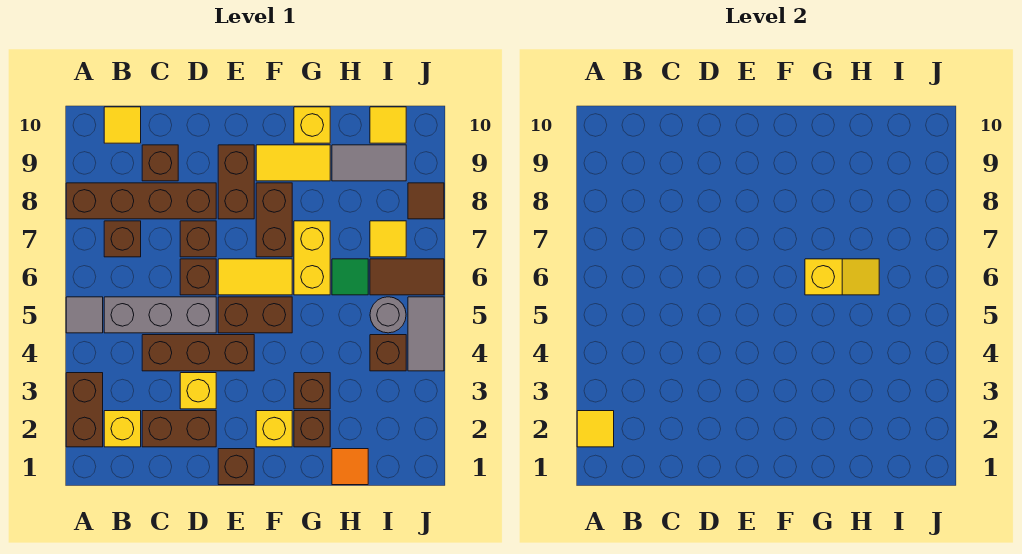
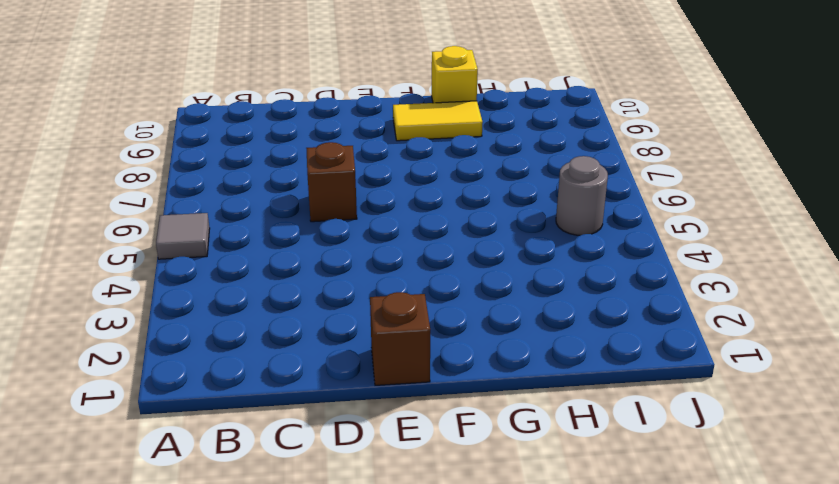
none -> brown 1x2 brick [66,373,103,447]
none -> brown 1x4 brick [66,183,216,219]
none -> yellow 1x1 brick [104,411,141,447]
none -> grey 1x3 brick [104,297,216,333]

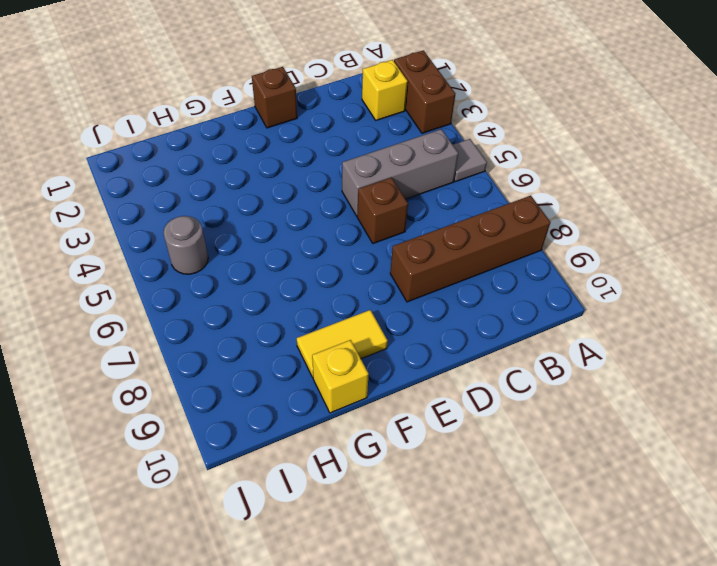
none -> brown 1x1 brick [104,221,141,257]
none -> yellow 1x1 tile [104,107,141,143]
none -> brown 1x2 brick [142,411,216,447]
none -> brown 1x3 brick [142,335,254,371]

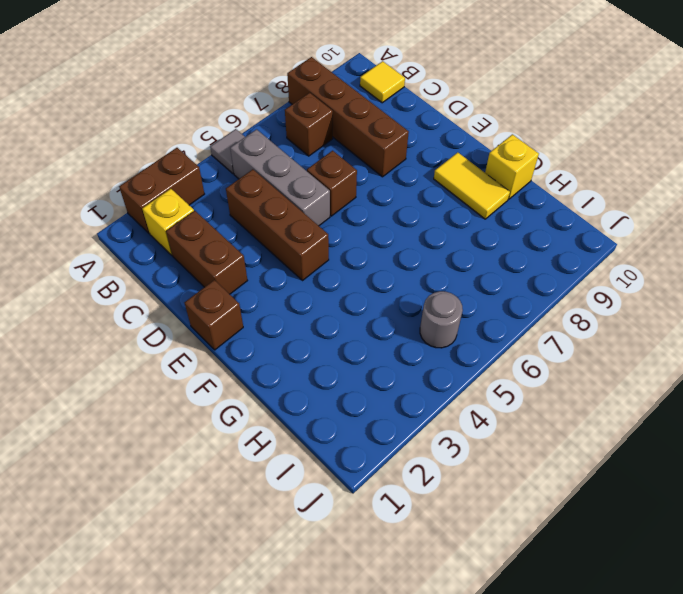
none -> brown 1x1 brick [142,145,178,181]
none -> yellow 1x1 brick [180,373,216,409]
none -> brown 1x1 brick [180,221,216,257]
none -> brown 1x2 brick [218,297,292,333]

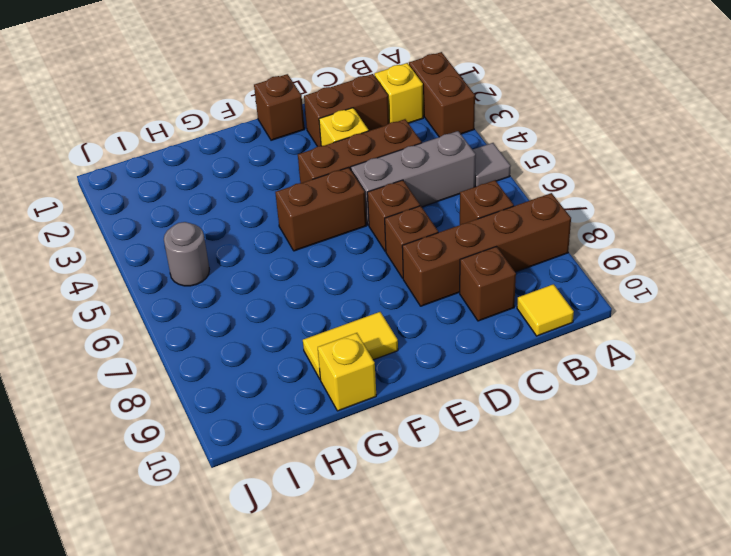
none -> yellow 1x2 tile [218,259,292,295]
none -> brown 1x2 brick [218,145,254,219]
none -> yellow 1x1 brick [256,411,292,447]
none -> brown 1x2 brick [256,183,292,257]

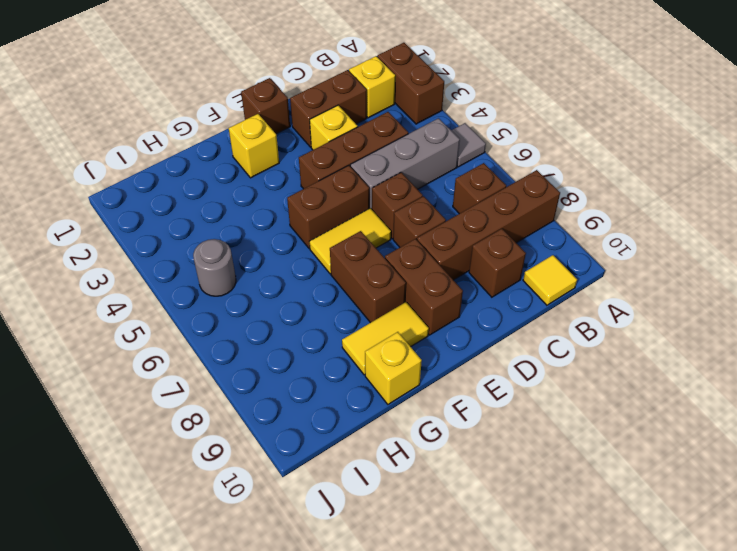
none -> brown 1x1 brick [294,411,330,447]
none -> brown 1x1 brick [294,373,330,409]
none -> yellow 1x2 brick [294,221,330,295]
none -> orange 1x1 tile [332,449,368,485]

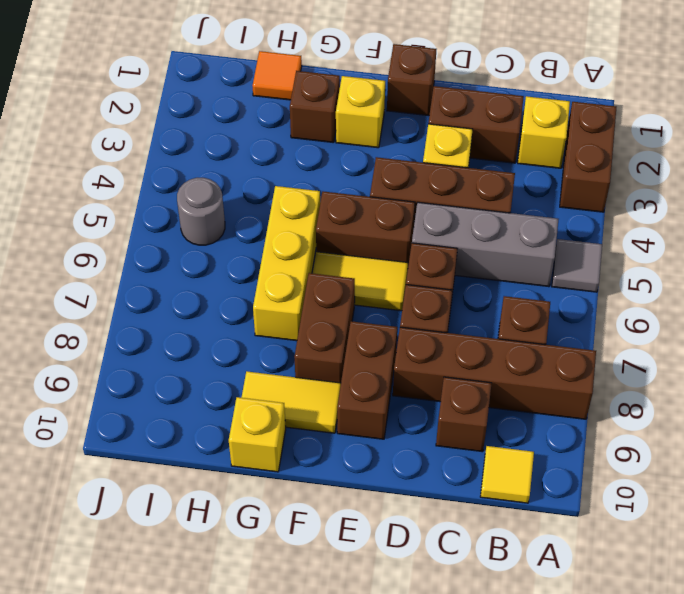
yellow 1x3 brick [253,186,320,341] -> yellow 1x2 brick [294,221,330,295]
none -> brown 1x1 brick [294,373,330,409]
none -> green 1x1 tile [332,259,368,295]
none -> grey 1x2 tile [332,145,406,181]
none -> brown 1x1 brick [370,335,406,371]

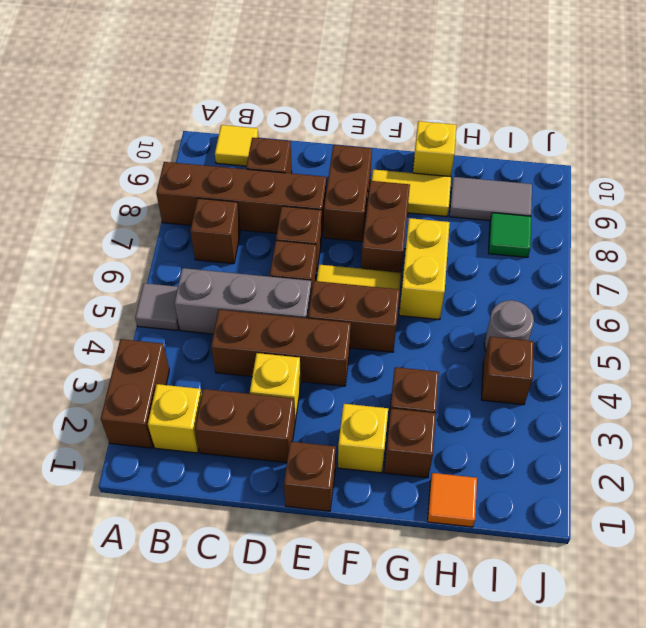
green 1x1 tile [489,213,531,258] -> green 1x1 tile moved to [332,259,368,295]
none -> brown 1x2 tile [370,259,444,295]
none -> yellow 1x1 tile [370,221,406,257]
none -> yellow 1x1 tile [370,107,406,143]
none -> grey 1x2 tile [408,297,444,371]

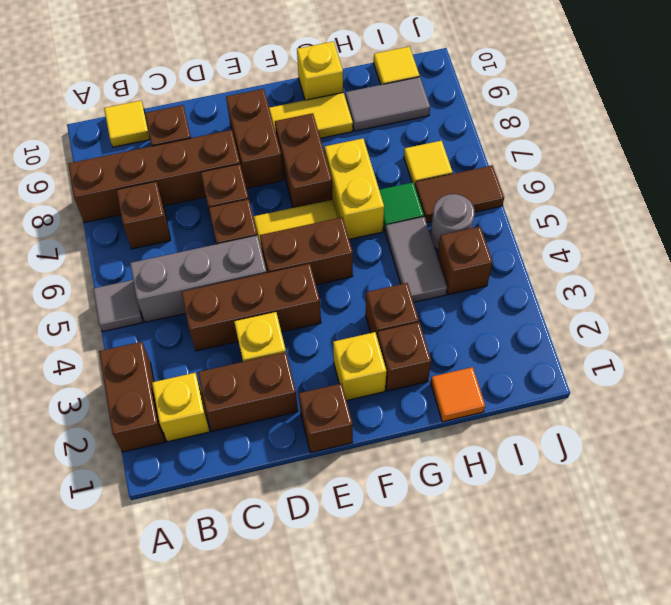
grey 1x2 tile [385,217,447,302] -> grey 1x2 tile moved to [408,297,444,371]
none -> brown 1x1 tile [408,183,444,219]
none -> yellow 1x1 tile [577,411,614,447]
none -> yellow 1x2 slope [805,259,879,295]

